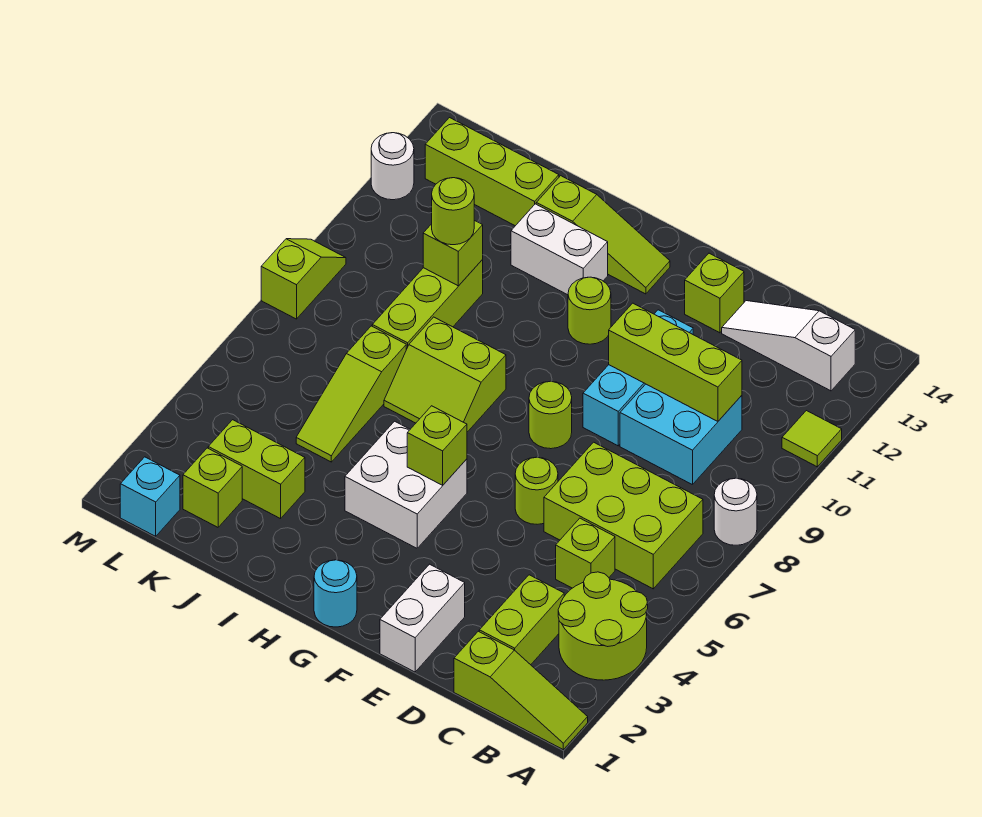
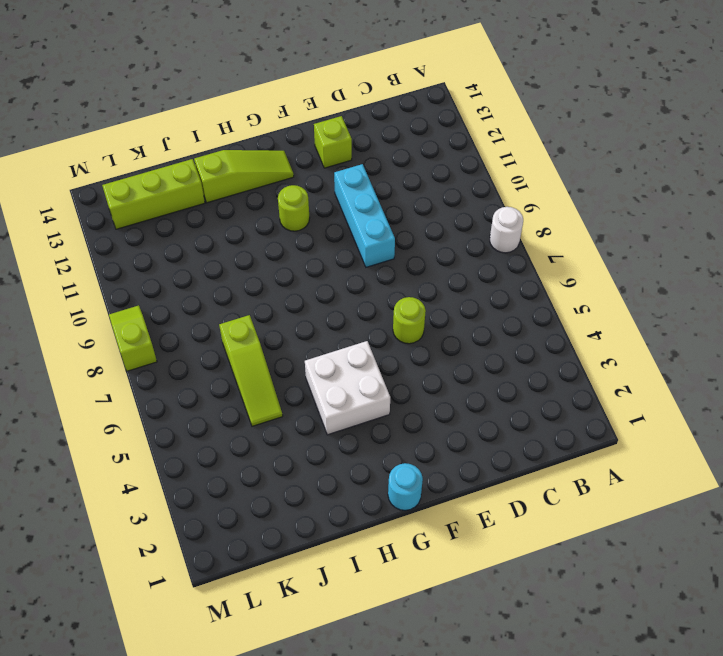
none -> lime 1x3 slope [454,631,588,749]
none -> lime 2x2 round brick [558,572,648,680]
none -> lime 1x1 tile [782,411,842,467]
none -> lime 2x3 brick [544,442,703,589]

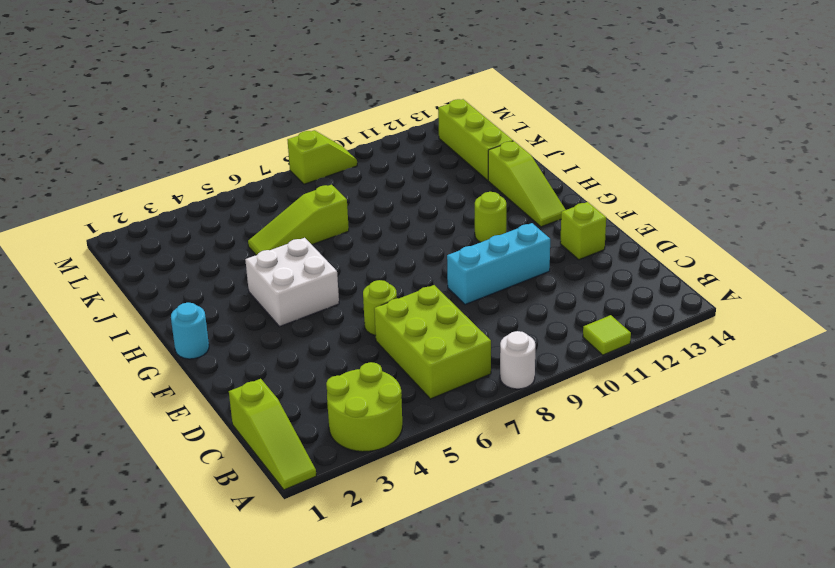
none -> white 1x3 slope [722,301,855,391]
none -> lime 1x2 brick [479,575,564,665]
none -> lime 1x1 brick [556,518,615,588]
none -> cyan 2x2 brick [620,384,742,485]

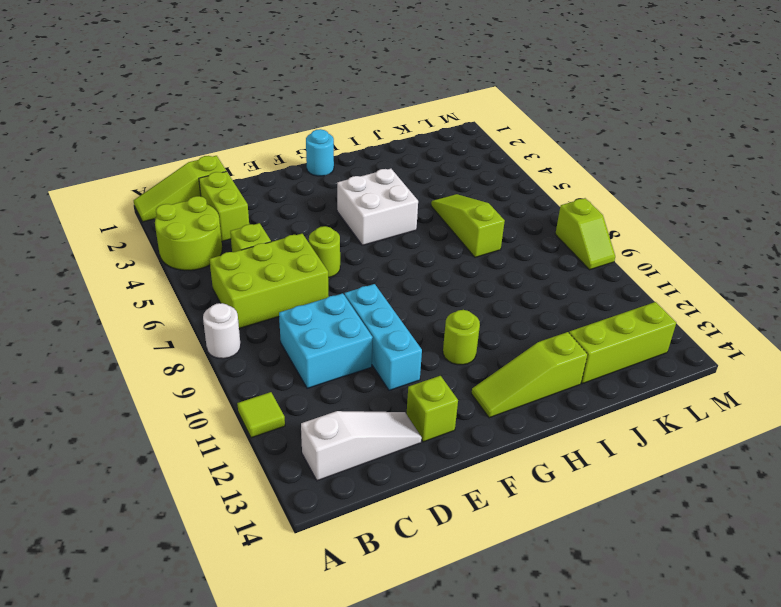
none -> white 1x2 brick [380,564,465,672]
none -> lime 1x1 round brick [529,381,572,449]
none -> lime 2x2 slope [384,317,506,432]
none -> white 1x2 brick [511,204,608,295]

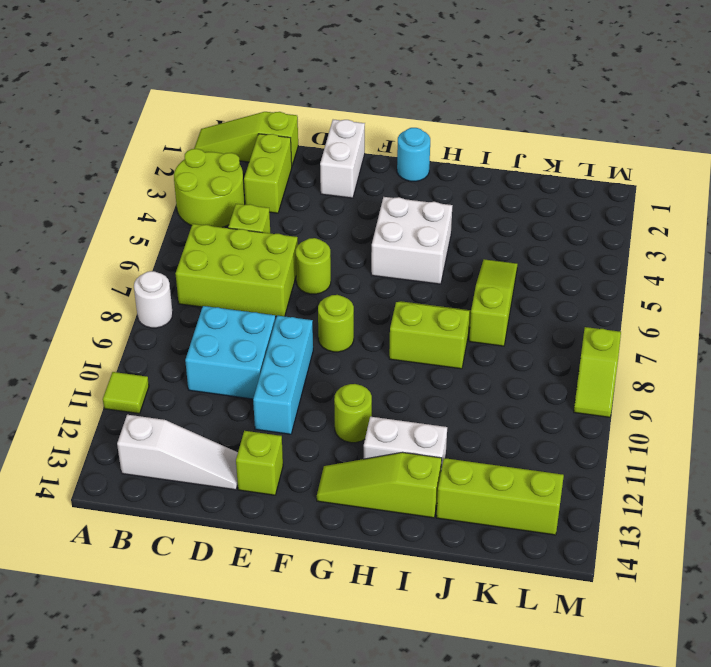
none -> lime 1x2 brick [208,420,305,519]
none -> lime 1x3 brick [372,260,483,349]
none -> lime 1x1 brick [183,448,242,527]
none -> cyan 1x1 brick [120,457,180,536]

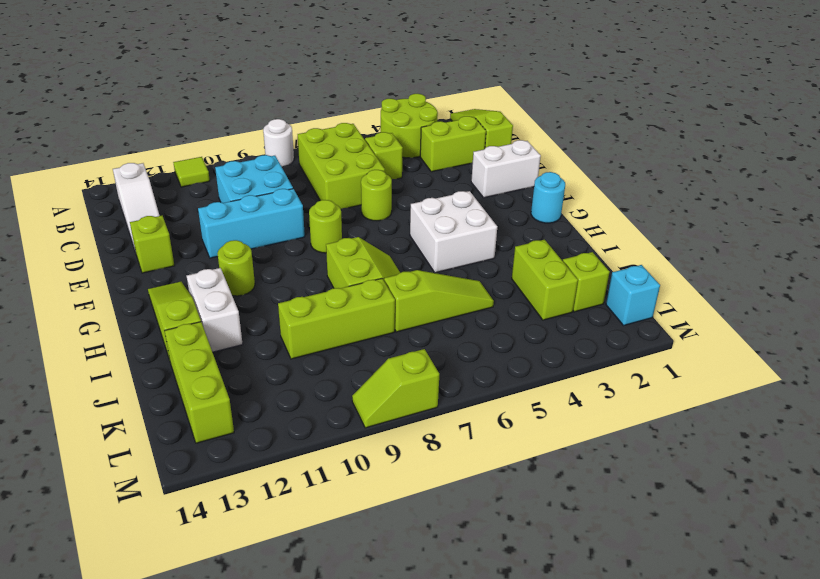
none -> white 1x1 round brick [371,133,414,200]
none -> lime 1x3 brick [609,303,742,421]
none -> lime 1x1 brick [407,406,467,485]
none -> lime 1x1 brick [423,220,483,286]

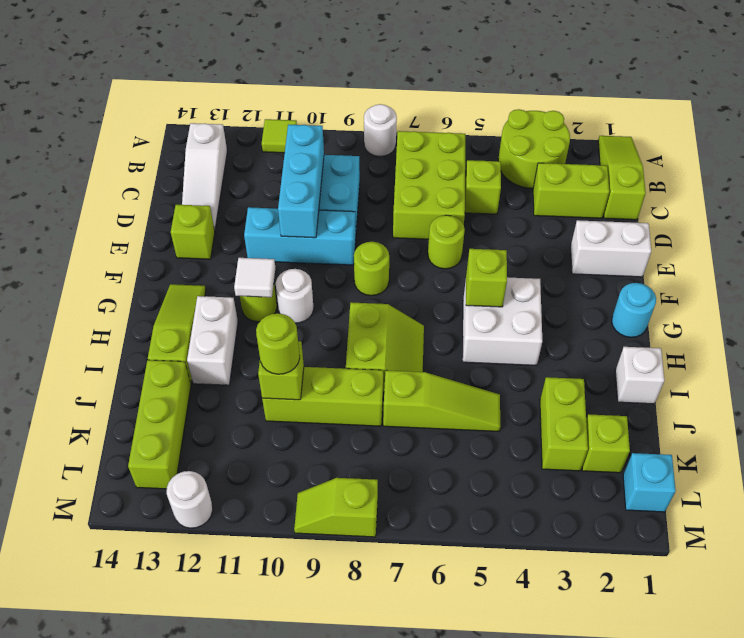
cyan 1x3 brick [278,125,324,238] -> lime 1x3 brick [609,303,742,421]
white 1x1 round brick [276,269,314,323] -> none
white 1x1 tile [234,258,275,297] -> none
white 1x1 brick [615,347,664,404] -> none

